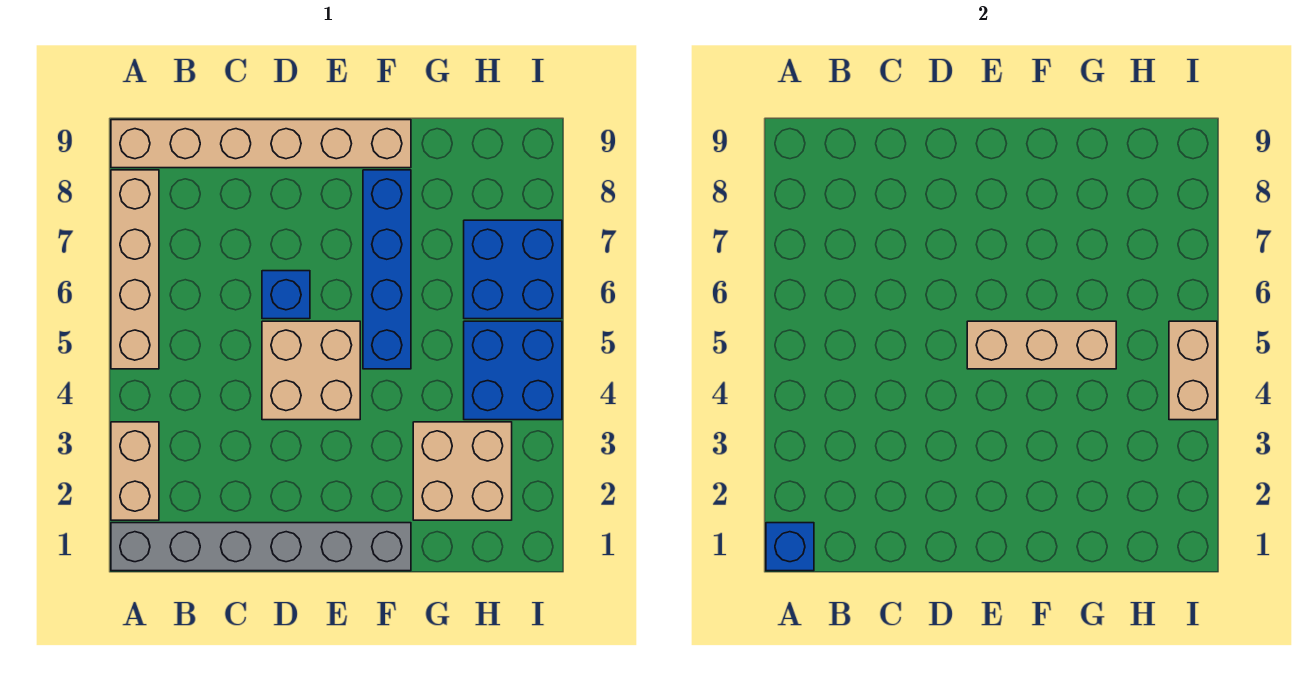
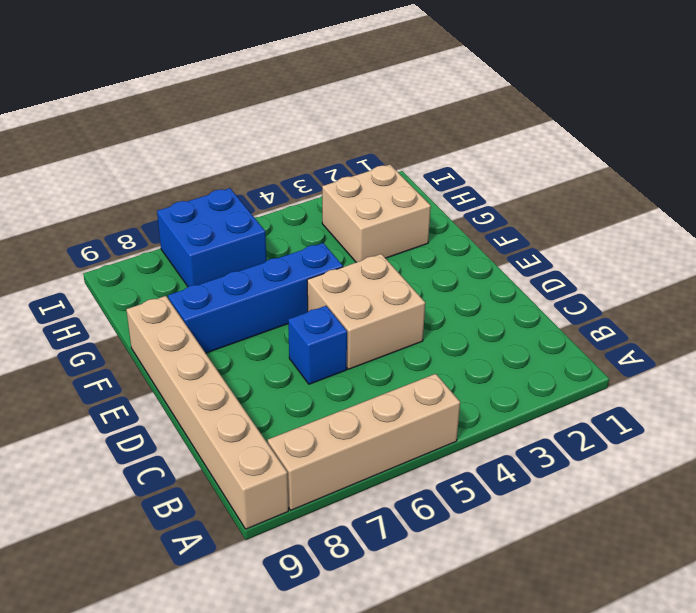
none -> grey 1x6 brick [111,523,411,571]
none -> tan 1x2 brick [111,422,159,520]
none -> blue 2x2 brick [464,321,562,420]

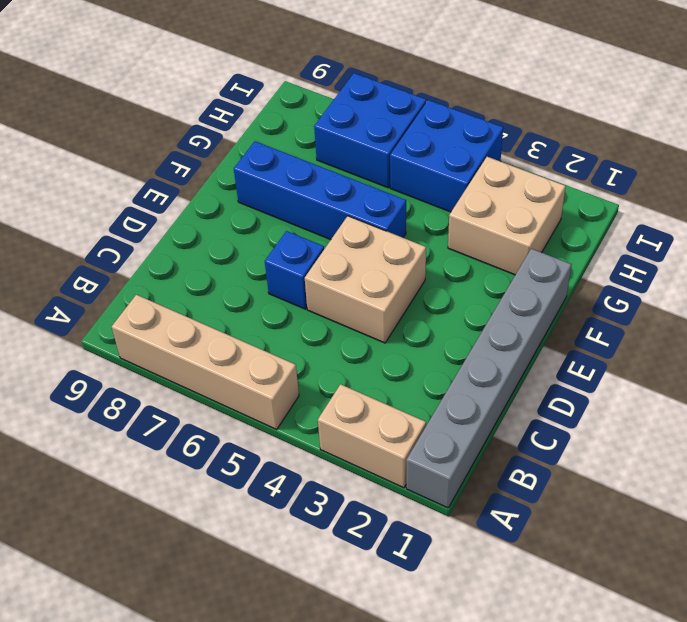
none -> tan 1x6 brick [111,120,411,168]
none -> blue 1x1 brick [766,523,814,571]
none -> tan 1x3 brick [967,321,1116,369]

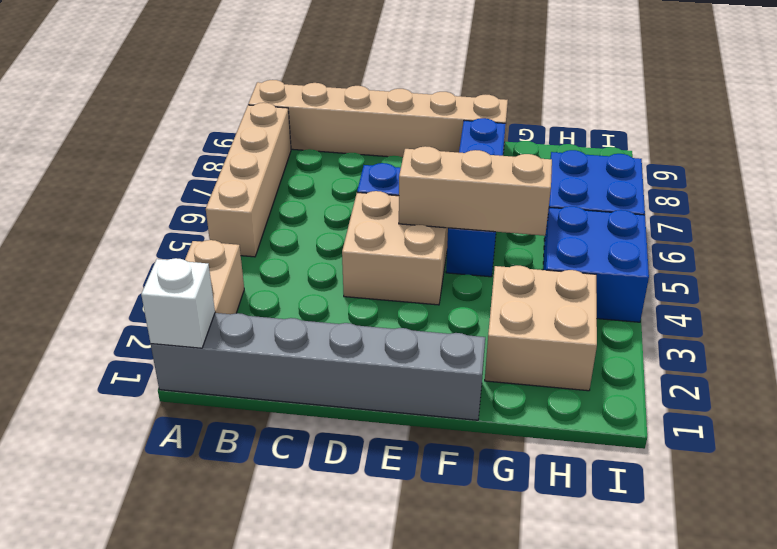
white 1x1 brick [141,258,215,348] -> blue 1x1 brick [766,523,814,571]
none -> tan 1x2 brick [1169,321,1217,420]

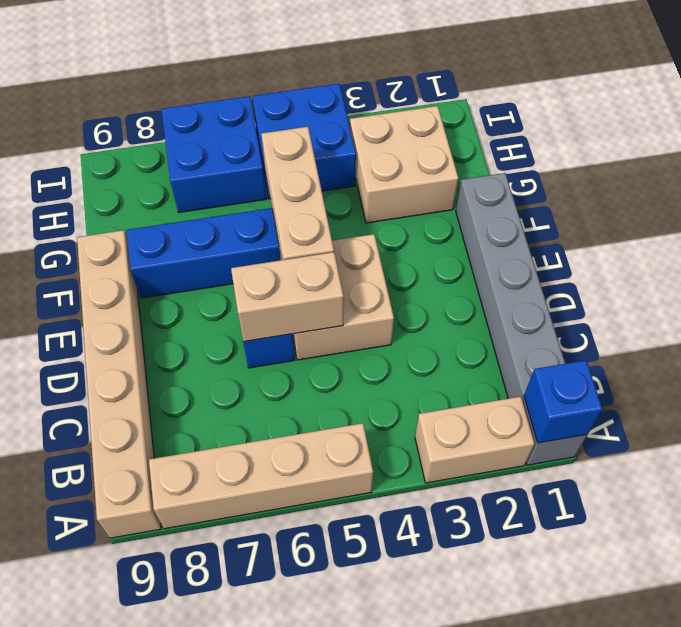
tan 1x2 brick [231,252,344,342] -> tan 1x2 brick moved to [1169,321,1217,420]

